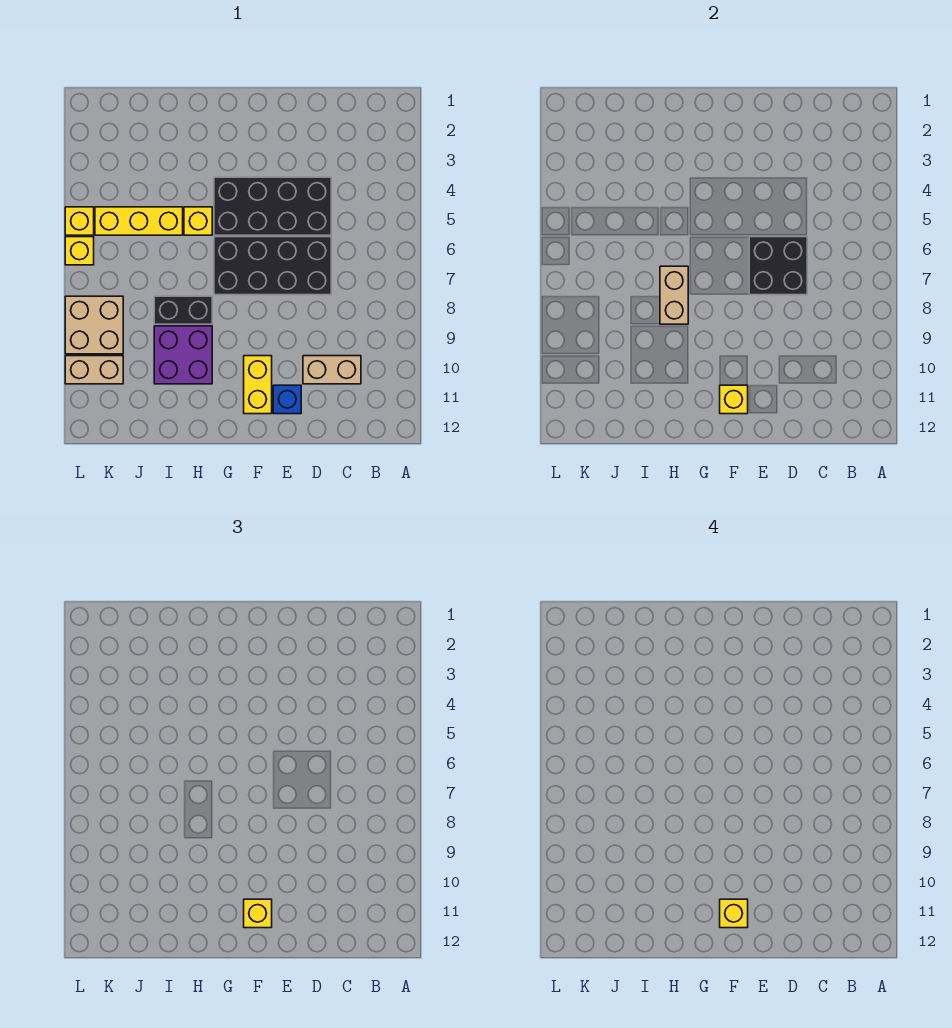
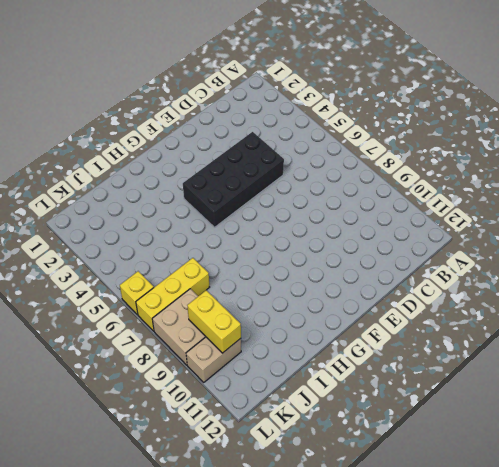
yellow 1x3 brick [136,258,209,331] -> yellow 1x3 brick moved to [95,207,183,235]
yellow 1x2 brick [187,290,241,353] -> yellow 1x2 brick moved to [244,356,272,414]
none -> tan 1x2 brick [303,356,361,384]
none -> black 2x4 brick [214,237,331,295]
none -> blue 1x1 brick [273,385,301,414]

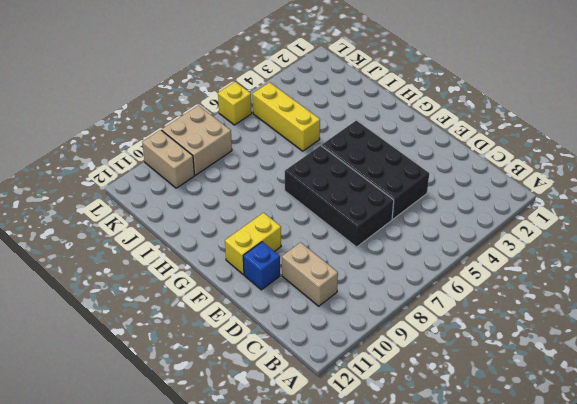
none -> yellow 1x1 brick [184,207,212,235]
none -> black 1x2 brick [154,296,212,324]
none -> purple 2x2 brick [154,326,212,384]

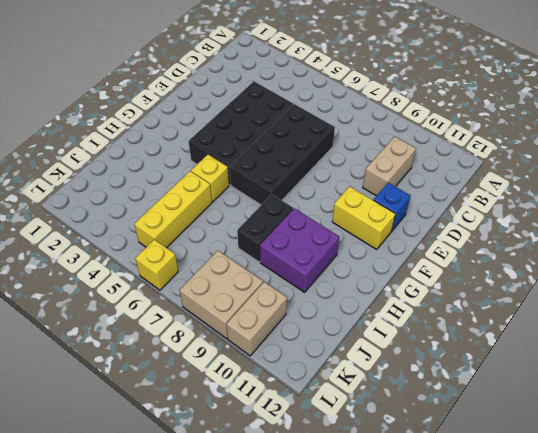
none -> yellow 1x1 brick [65,207,94,235]
none -> black 2x2 brick [749,237,807,295]
none -> yellow 1x1 brick [720,385,748,414]

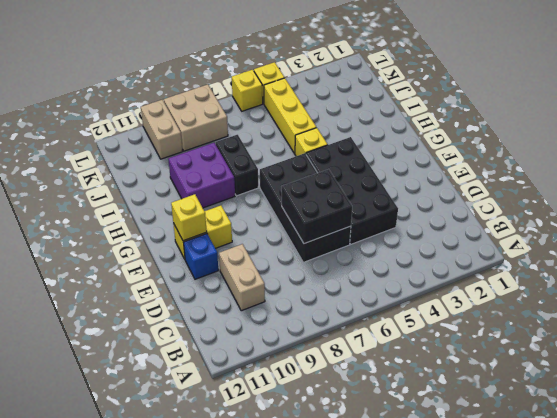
none -> tan 1x2 brick [660,266,688,324]
none -> yellow 1x1 brick [244,899,272,928]
none -> yellow 1x1 brick [720,899,748,928]

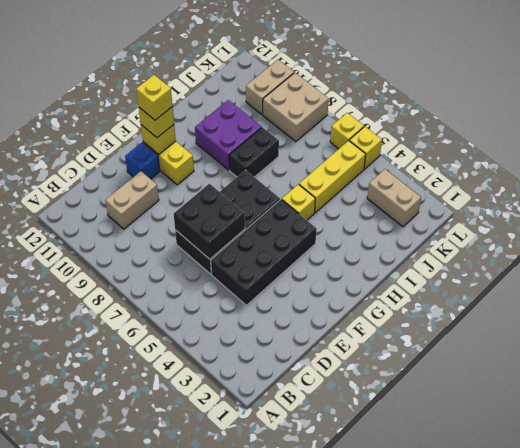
tan 1x2 brick [367,169,421,227] -> tan 1x2 brick moved to [660,266,688,324]

